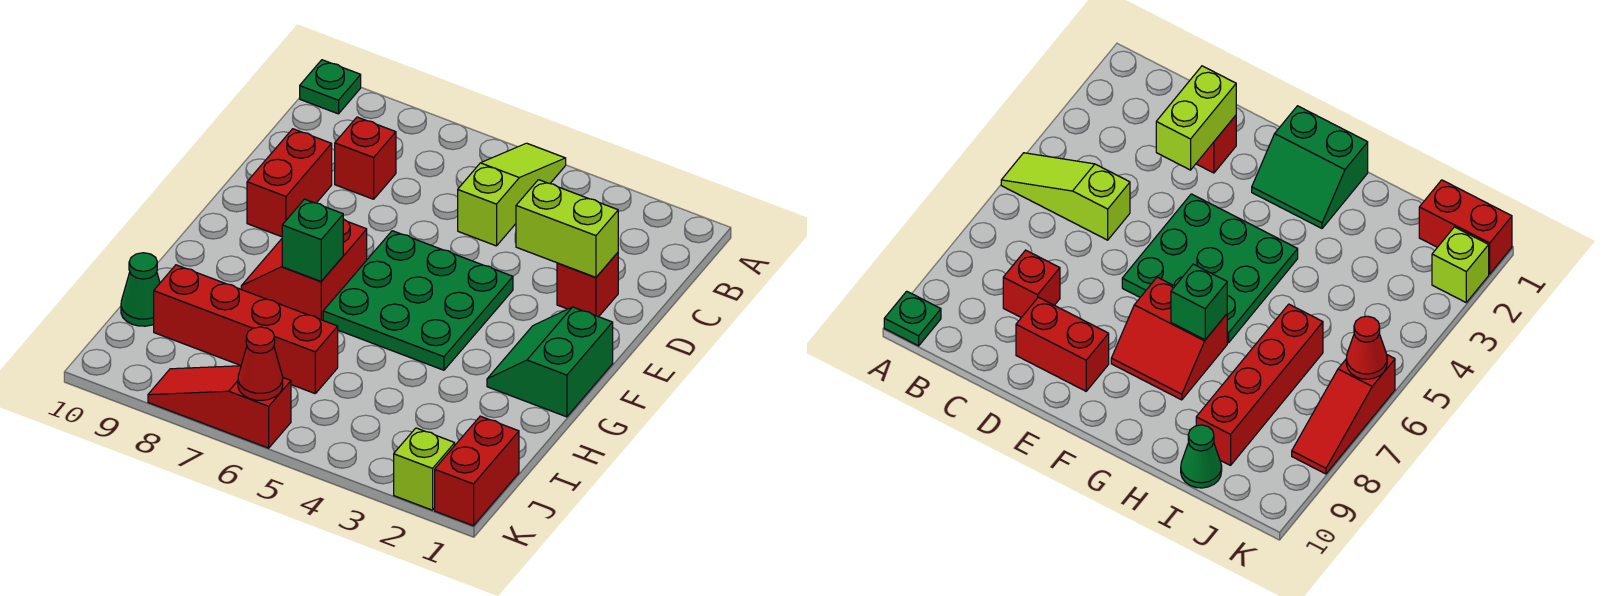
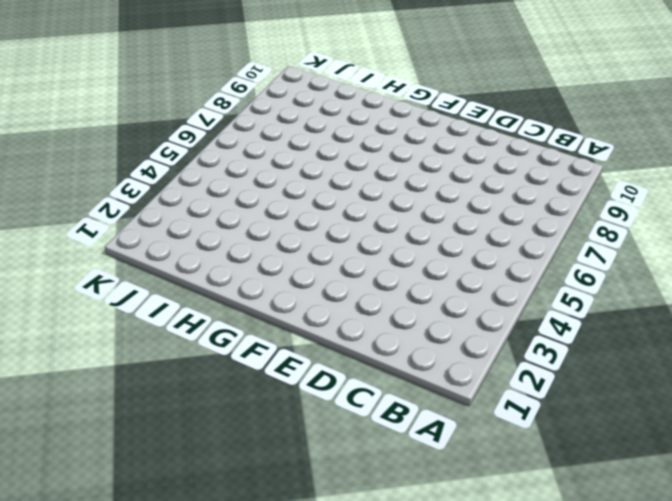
none -> lime 1x3 slope [458,143,566,246]
none -> green 1x1 plate [300,60,361,114]
none -> red 1x1 brick [335,117,396,199]

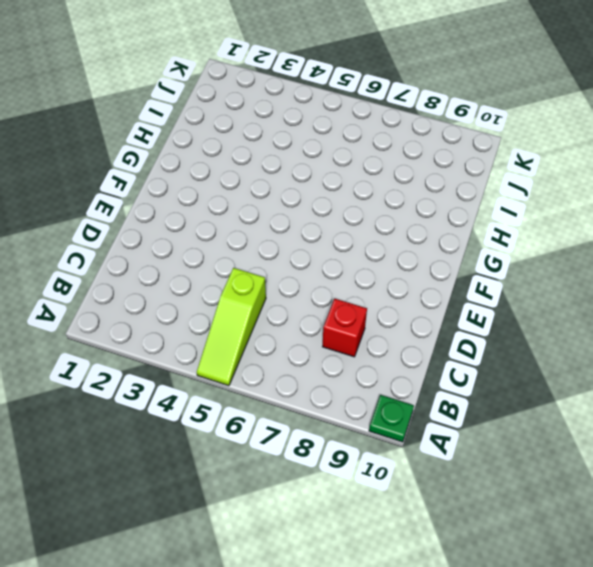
none -> red 1x1 brick [557,253,618,317]
none -> red 1x2 brick [247,129,332,237]
none -> green 3x3 plate [323,231,513,370]

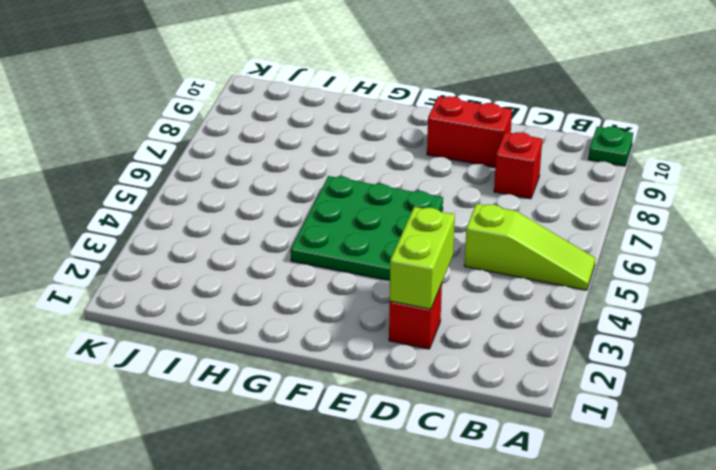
none -> green 2x2 slope [487,307,613,417]
none -> red 2x2 slope [241,219,367,320]
none -> red 1x4 brick [154,265,338,393]

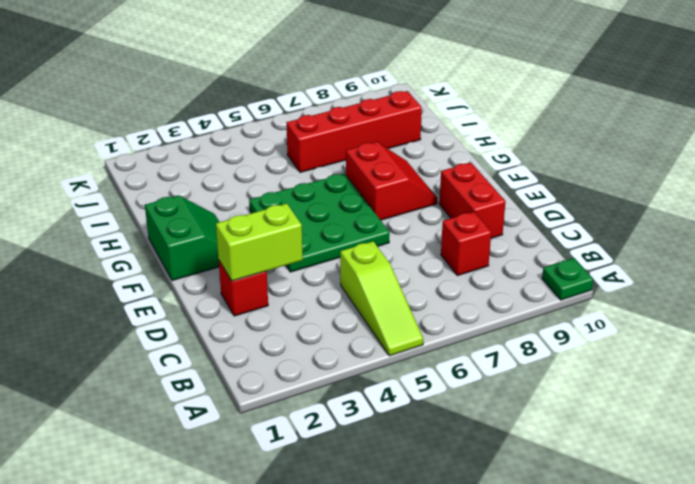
none -> green 1x1 cone [121,253,160,326]
none -> red 1x2 brick [435,416,519,526]
none -> lime 1x1 brick [394,428,455,510]

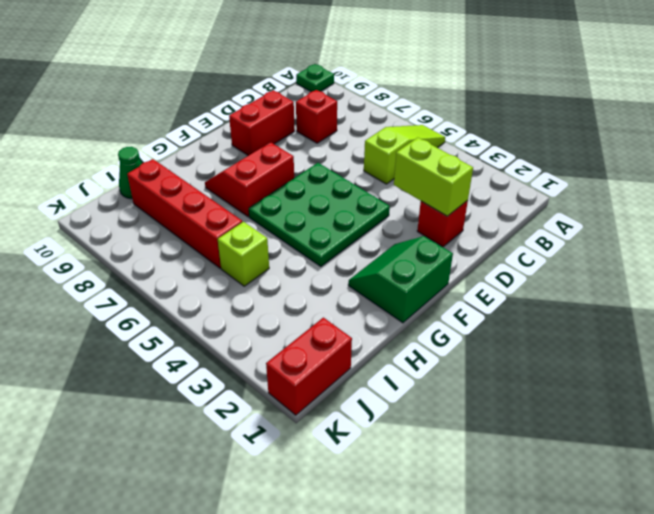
lime 1x1 brick [218,222,269,286] -> lime 1x1 brick moved to [394,428,455,510]
none -> red 1x3 slope [148,366,291,448]
none -> green 1x1 brick [282,199,343,281]
none -> red 1x1 cone [238,327,283,400]

